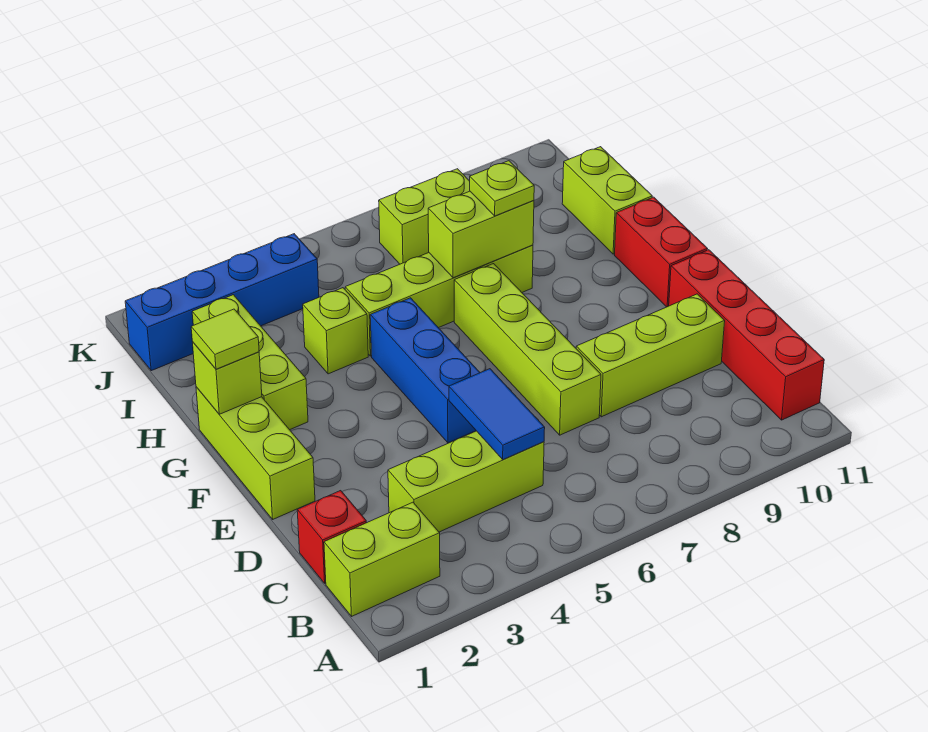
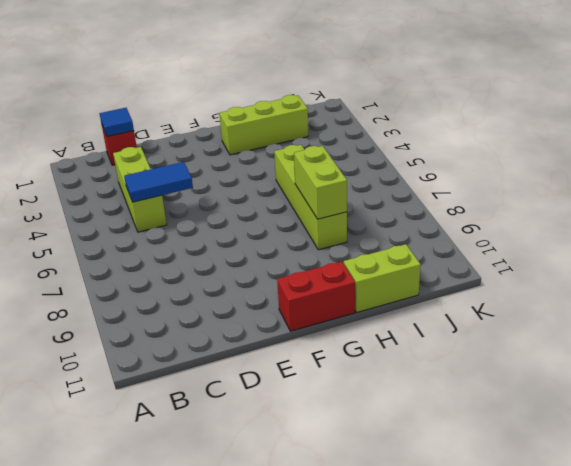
blue 1x1 tile [100,108,134,137] -> none
none -> lime 1x2 brick [324,502,440,616]
none -> red 1x4 brick [669,250,824,420]
none -> lime 1x4 brick [454,264,601,435]

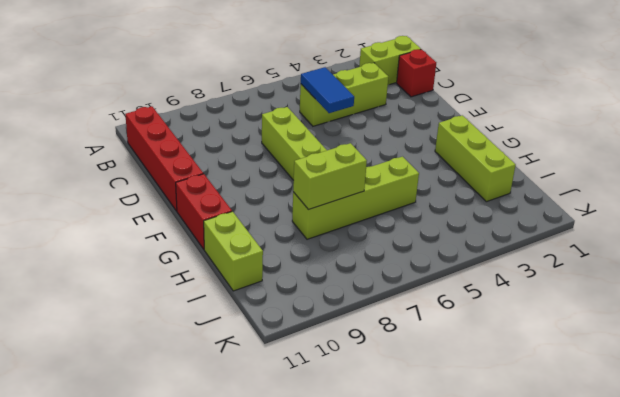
none -> lime 1x3 brick [576,294,725,417]
none -> lime 1x3 brick [196,387,315,519]
none -> blue 1x3 brick [370,298,480,443]

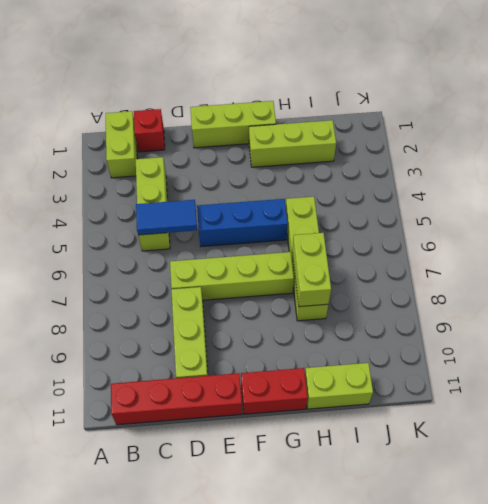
none -> lime 1x1 brick [303,288,368,374]
none -> blue 1x4 brick [125,234,319,371]
none -> lime 1x2 brick [379,169,470,264]

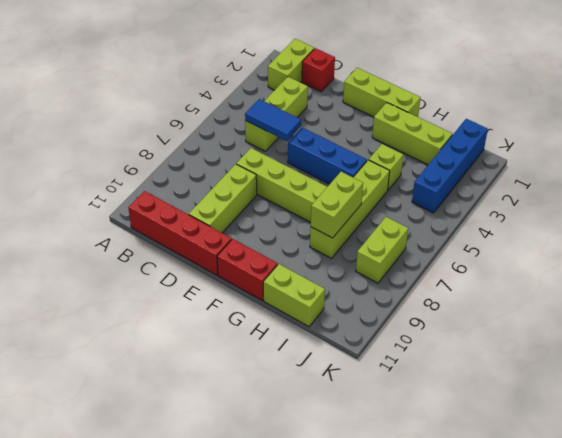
none -> lime 1x1 brick [193,343,262,414]
none -> lime 1x1 tile [191,309,259,369]
none -> lime 1x1 plate [470,161,534,216]

